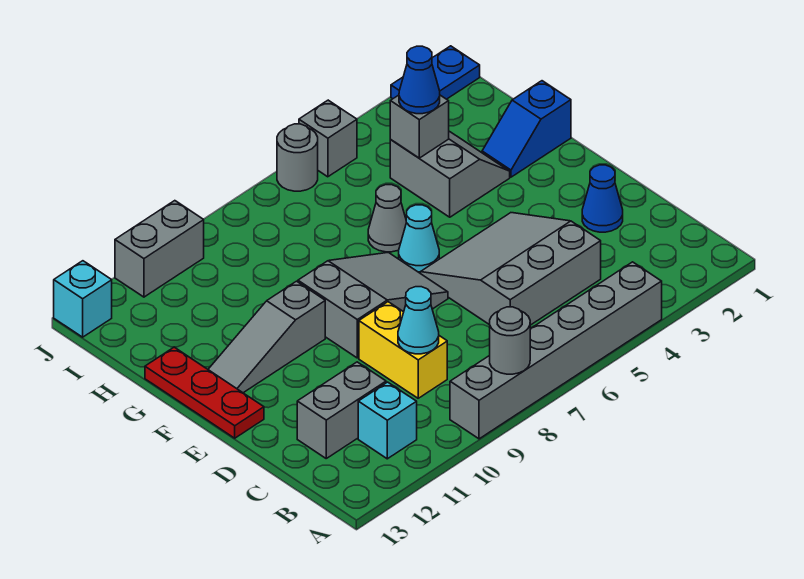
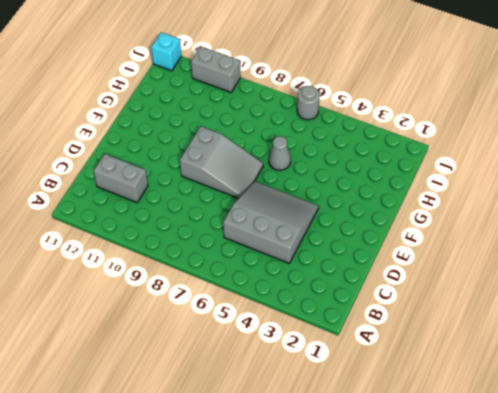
none -> grey 1x6 brick [450,262,662,439]
none -> cyan 1x1 brick [358,382,417,459]
none -> yellow 1x2 brick [359,302,447,398]

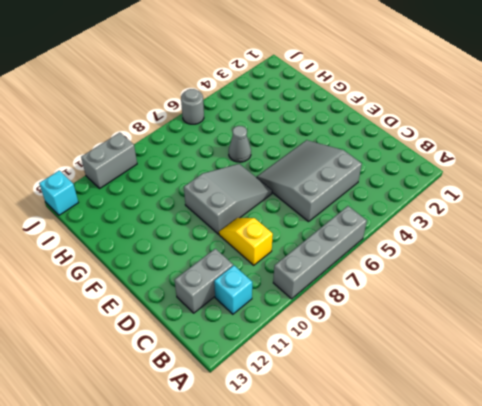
grey 1x4 brick [273,206,367,299] -> grey 1x6 brick [450,262,662,439]
yellow 1x2 slope [219,218,273,265] -> yellow 1x2 brick [359,302,447,398]
none -> blue 1x1 cone [582,165,623,232]
none -> red 1x3 plate [145,347,264,438]
none -> cyan 1x1 cone [399,205,439,272]

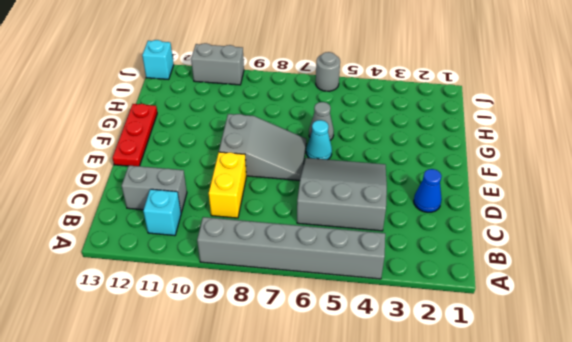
none -> grey 1x3 slope [208,281,325,393]
none -> blue 1x2 slope [482,81,571,177]
none -> grey 2x2 slope [390,131,510,217]

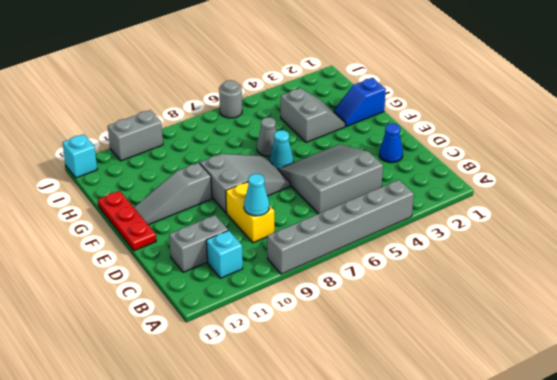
none -> blue 1x2 plate [391,46,480,99]
none -> grey 1x1 brick [299,100,357,177]
none -> grey 1x1 round brick [490,307,530,374]

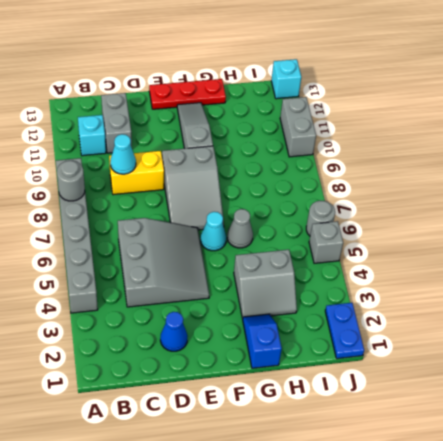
none -> grey 1x1 brick [390,95,449,158]
none -> blue 1x1 cone [399,46,440,114]

